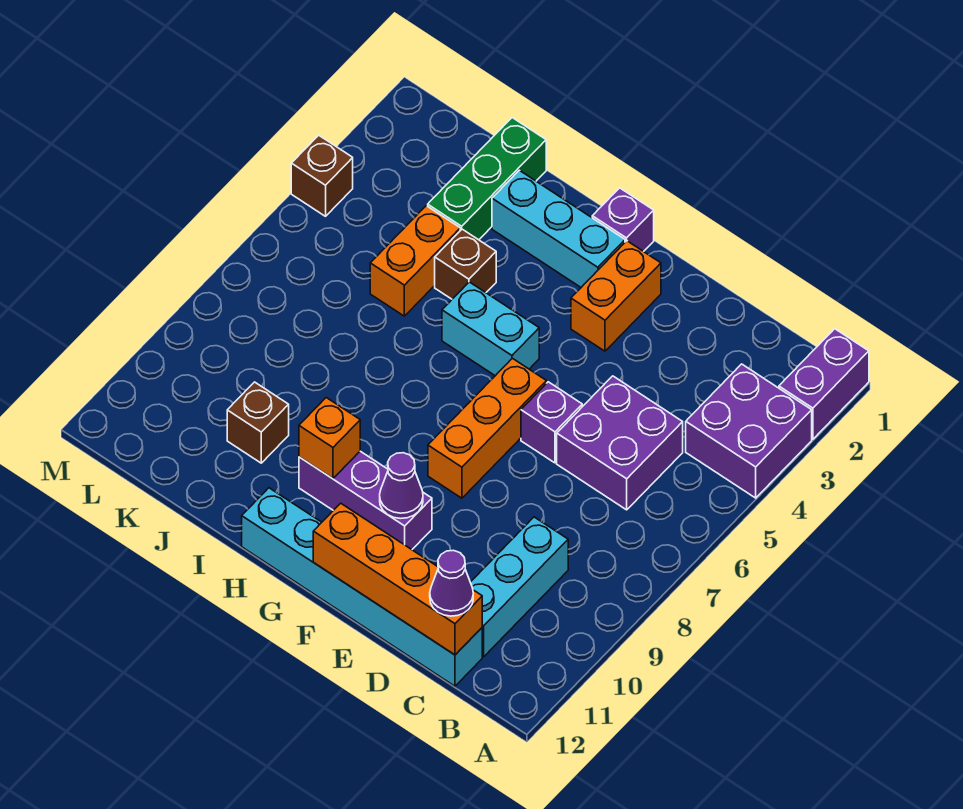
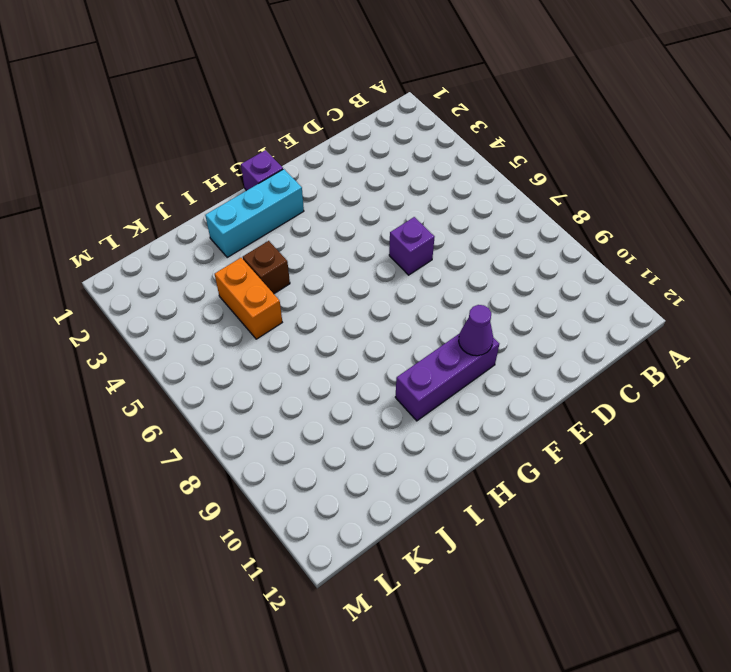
none -> purple 1x2 brick [779,329,869,439]
none -> purple 2x2 brick [686,364,812,498]
none -> purple 2x2 brick [557,376,683,510]

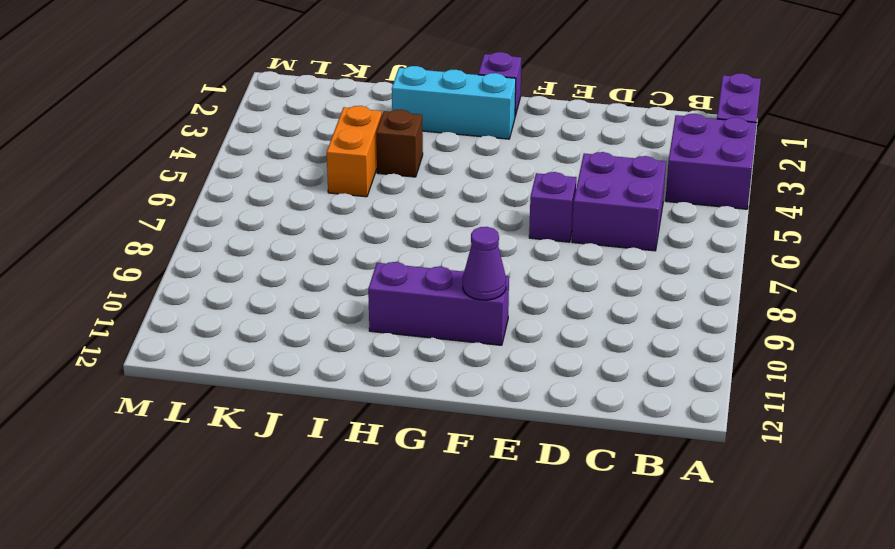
none -> cyan 1x3 brick [470,517,568,657]
none -> cyan 1x6 brick [242,488,482,686]
none -> orange 1x2 brick [571,241,661,351]

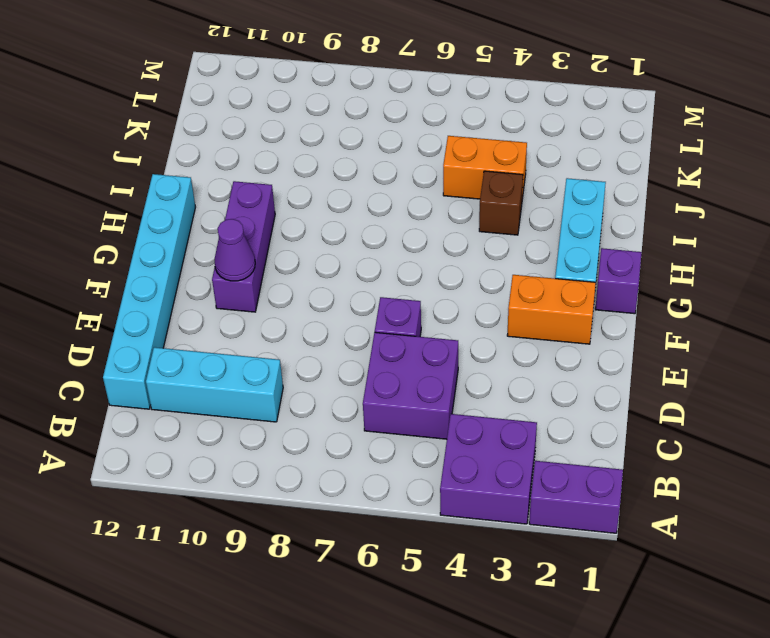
none -> orange 1x3 brick [428,358,546,498]
none -> cyan 1x2 brick [442,282,539,376]
none -> green 1x3 brick [428,118,546,240]

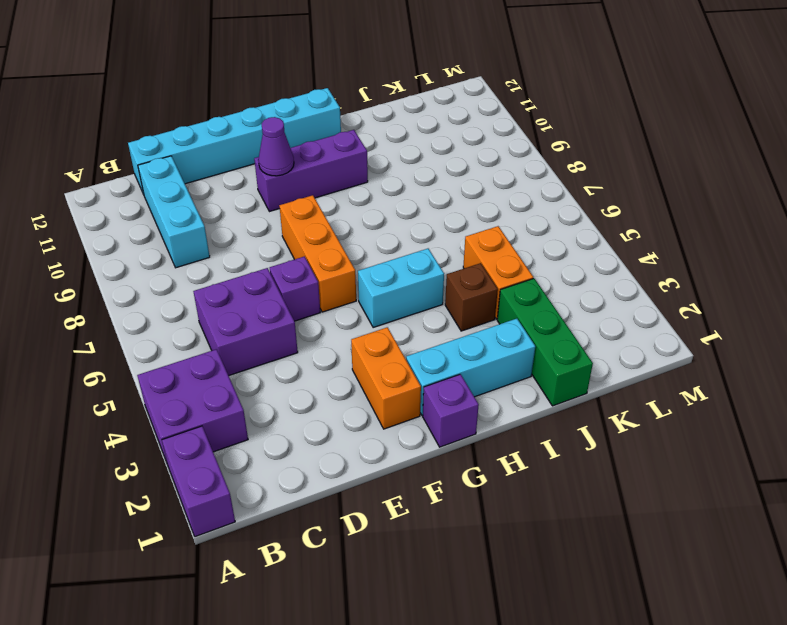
none -> brown 1x1 brick [227,382,289,463]
none -> brown 1x1 brick [291,135,353,216]
none -> orange 1x4 brick [313,503,482,655]

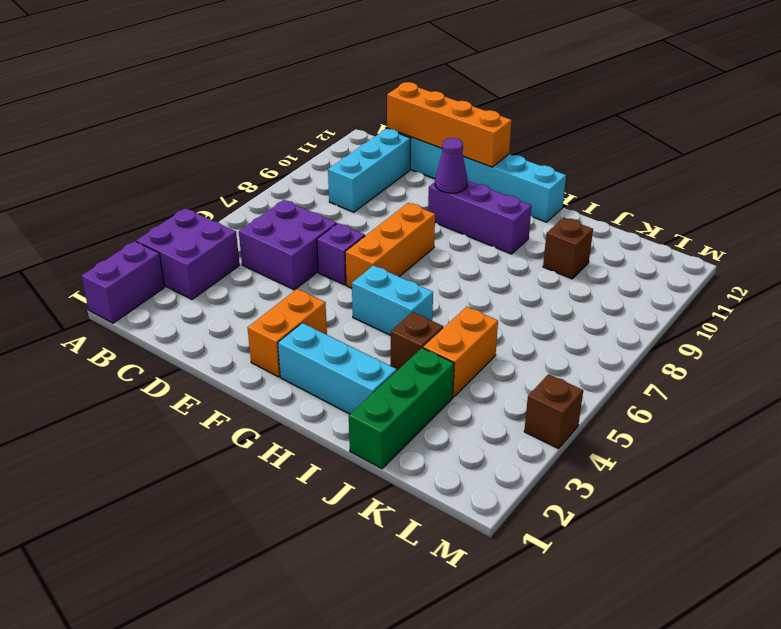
none -> purple 1x1 brick [592,188,654,252]
none -> orange 1x1 brick [299,398,360,479]
none -> purple 1x1 cone [430,550,473,616]

